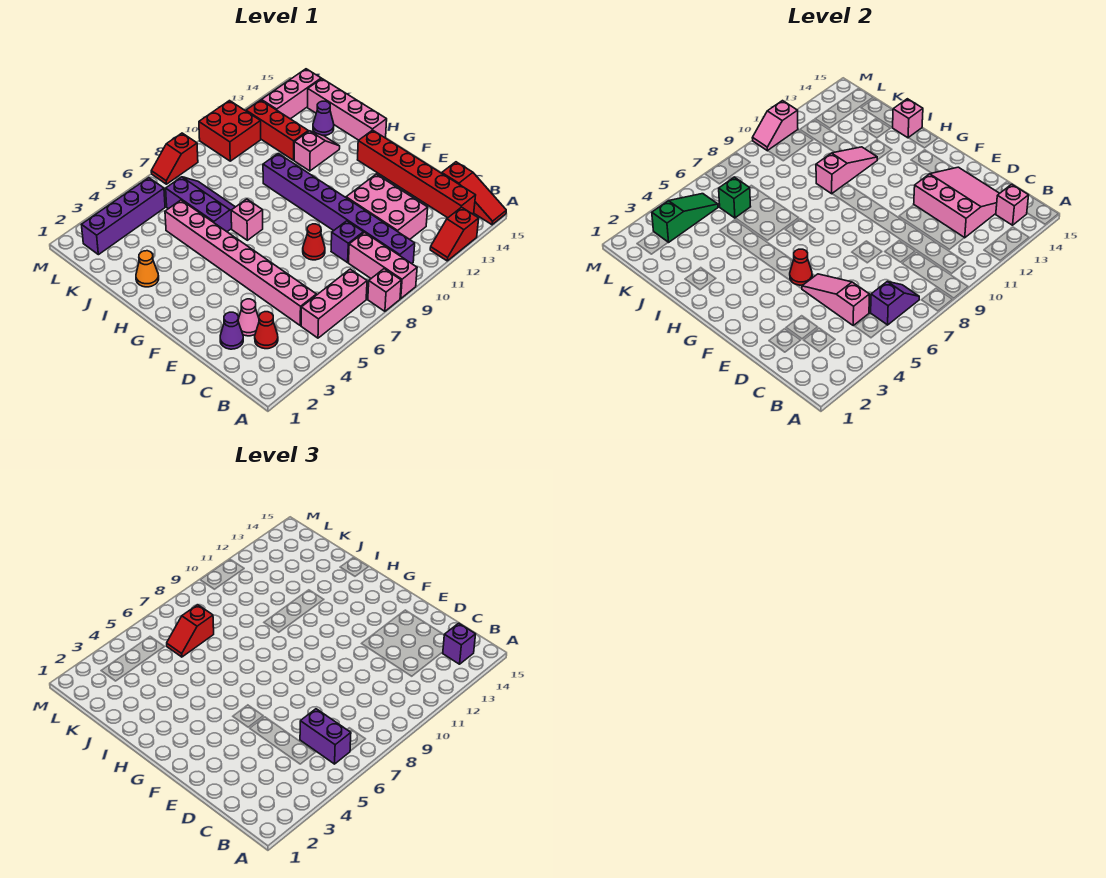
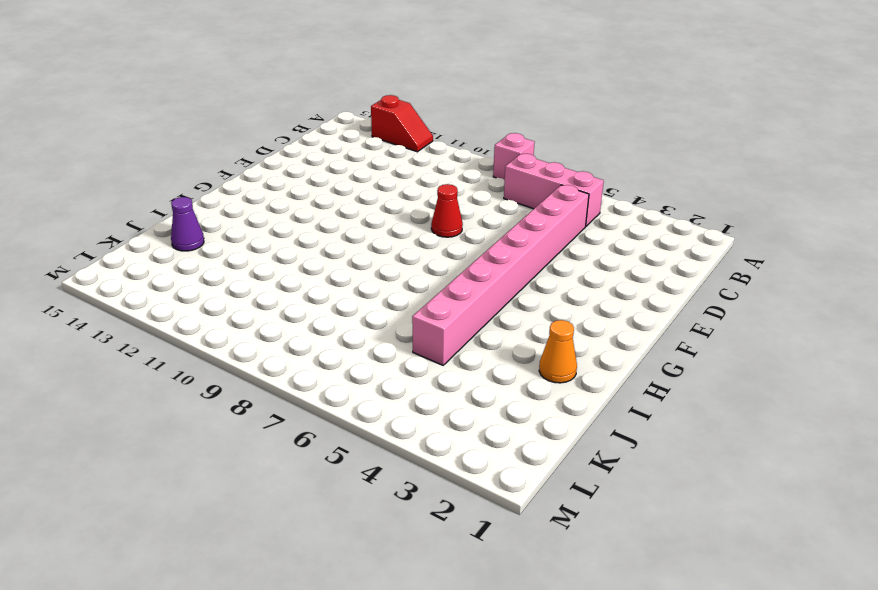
none -> pink 1x3 brick [349,232,417,299]
none -> red 1x3 slope [442,162,506,225]
none -> purple 1x8 brick [263,154,415,264]
none -> red 1x6 brick [358,130,476,218]

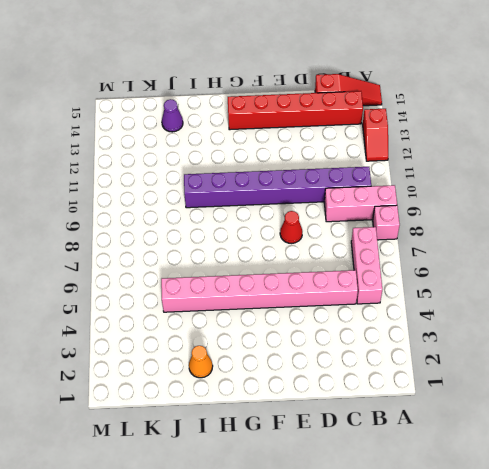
none -> red 1x1 cone [255,312,278,349]
none -> pink 2x3 brick [346,174,428,239]
none -> purple 1x1 cone [220,312,243,349]
none -> pink 1x1 cone [238,299,259,336]

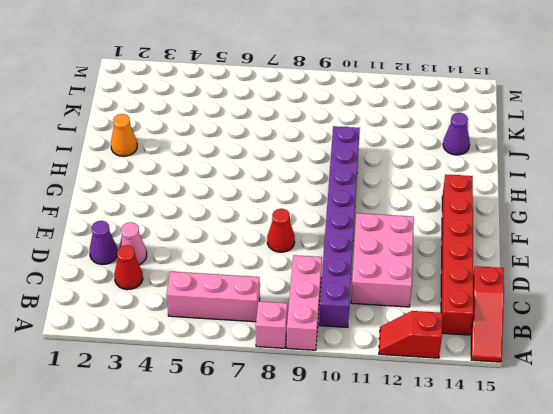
none -> pink 1x8 brick [165,200,316,325]
none -> purple 1x1 brick [331,221,363,263]
none -> pink 1x1 brick [231,199,263,240]
none -> pink 1x4 brick [307,79,387,140]

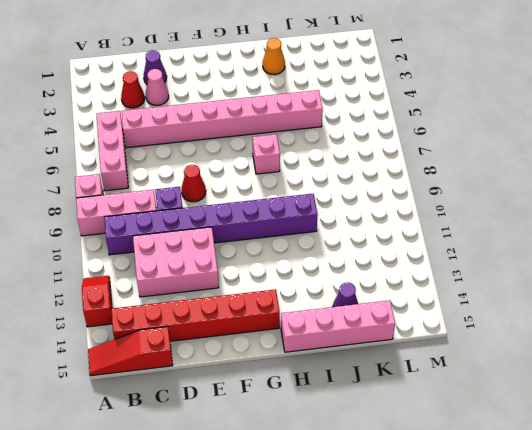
none -> purple 2x3 slope [166,177,235,232]
none -> pink 1x2 slope [294,131,340,171]
none -> red 1x3 brick [246,100,308,160]
none -> purple 1x4 brick [82,178,165,255]

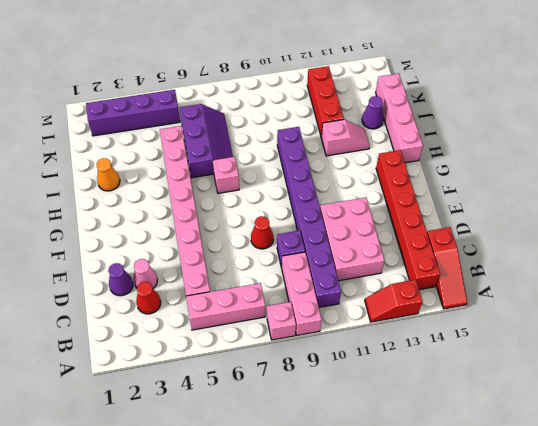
none -> red 2x2 brick [199,101,261,161]
none -> pink 1x3 brick [262,69,321,119]
none -> red 1x2 slope [151,133,198,184]
none -> purple 1x2 slope [871,282,919,325]

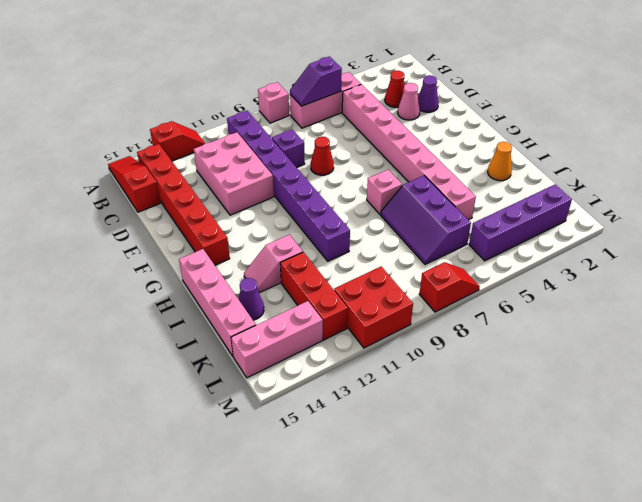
none -> pink 1x3 brick [349,232,417,299]
none -> pink 1x1 brick [996,184,1029,225]
none -> pink 1x3 slope [802,274,869,325]
none -> pink 3x3 slope [914,167,1000,238]

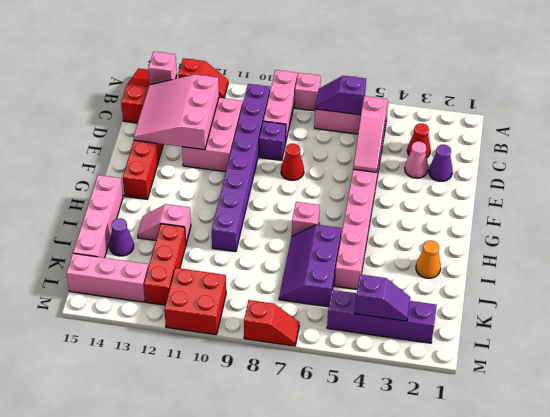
purple 1x2 slope [355,274,410,321] -> green 1x3 slope [652,194,718,242]
none -> red 1x1 cone [790,249,812,285]
none -> pink 1x3 slope [816,147,877,194]
none -> pink 1x1 brick [893,99,923,138]
none -> green 1x1 brick [719,177,751,218]

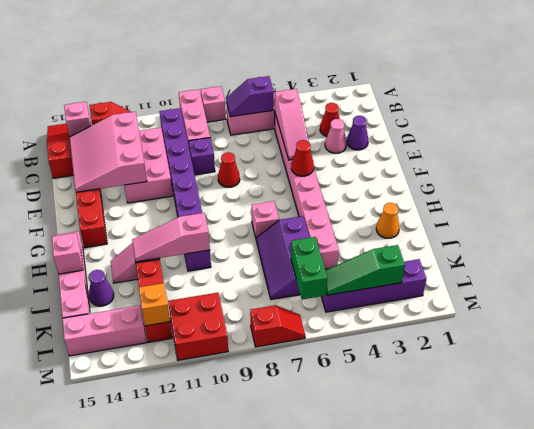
green 1x2 brick [291,237,327,299] -> green 1x1 brick [719,177,751,218]
orange 1x1 brick [139,283,170,326] -> none
none -> pink 1x2 slope [753,101,798,151]
none -> purple 1x2 brick [300,709,351,764]
none -> purple 1x1 brick [443,623,476,664]
none -> red 1x2 slope [167,605,214,657]

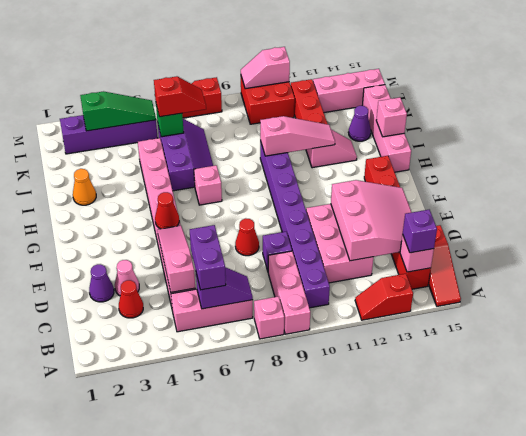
red 1x2 slope [154,76,206,117] -> red 1x2 slope turned to [167,605,214,657]

